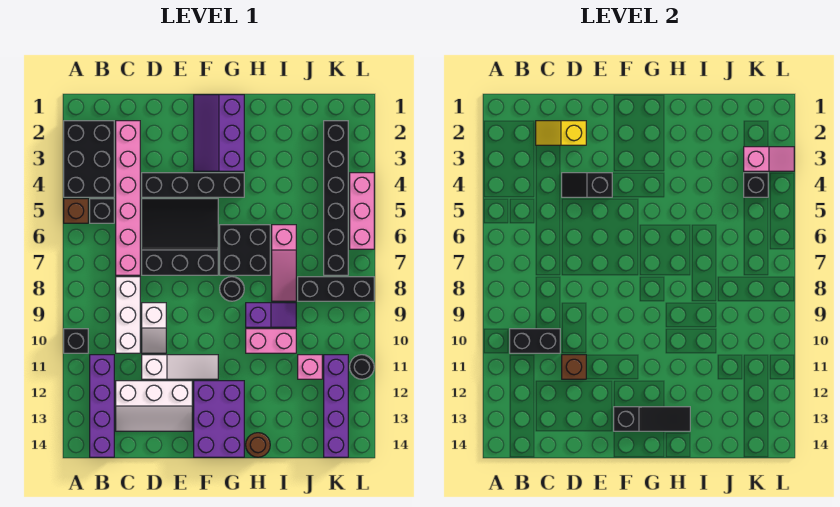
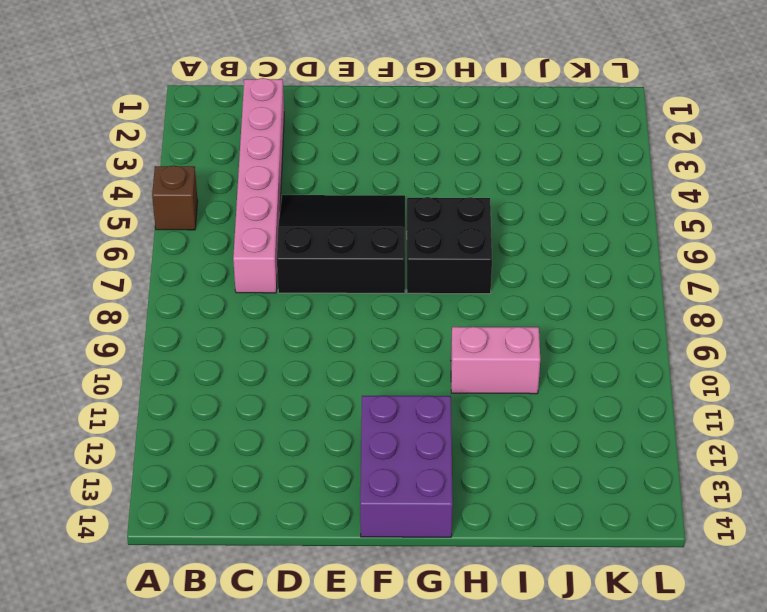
none -> black 2x3 brick [64,121,114,197]
none -> black 1x1 brick [64,329,88,353]
none -> black 1x1 brick [90,199,114,223]
none -> purple 1x4 brick [90,355,114,457]

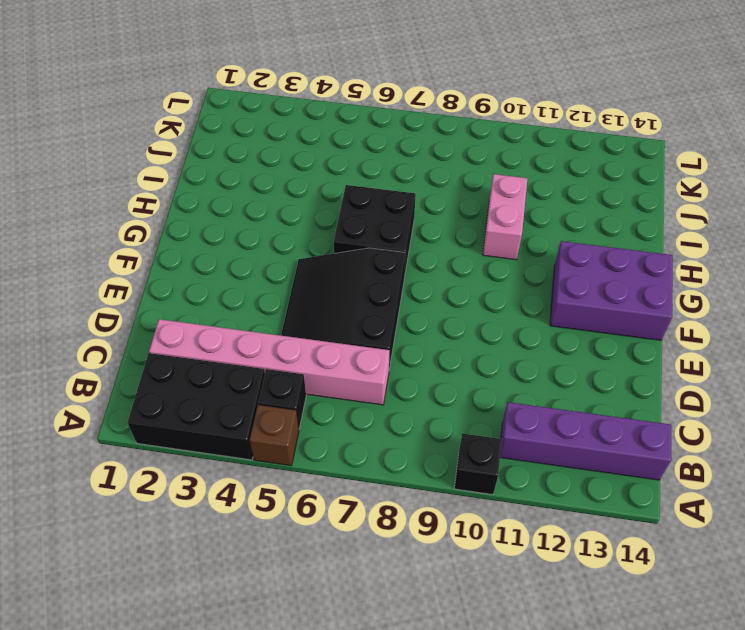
none -> white 1x3 brick [116,277,140,353]
none -> white 2x3 slope [116,381,192,431]
none -> black 1x4 brick [142,173,244,197]
none -> white 1x2 slope [142,303,166,353]

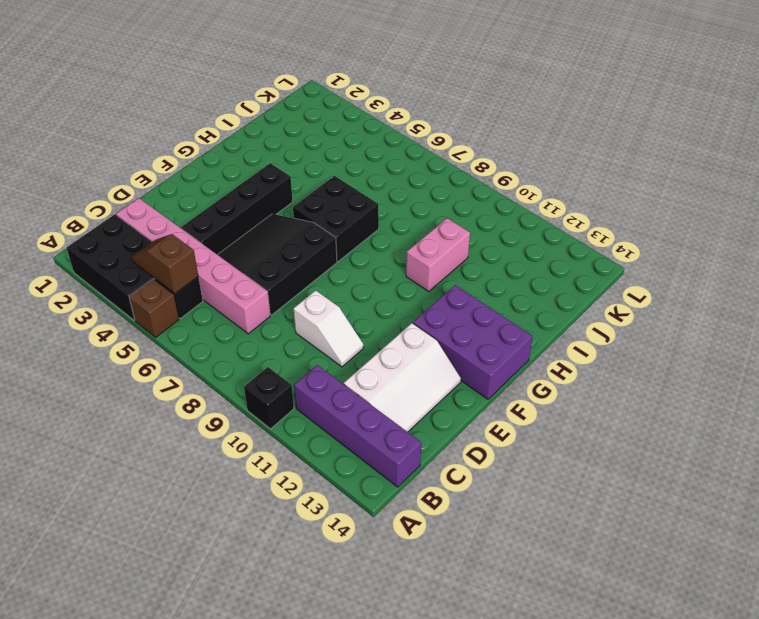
brown 1x2 slope [132,234,198,293] -> none
none -> white 1x3 brick [116,277,140,353]
none -> white 1x3 slope [142,355,218,379]
none -> purple 2x3 slope [194,95,244,171]
none -> black 1x1 round brick [220,277,244,301]

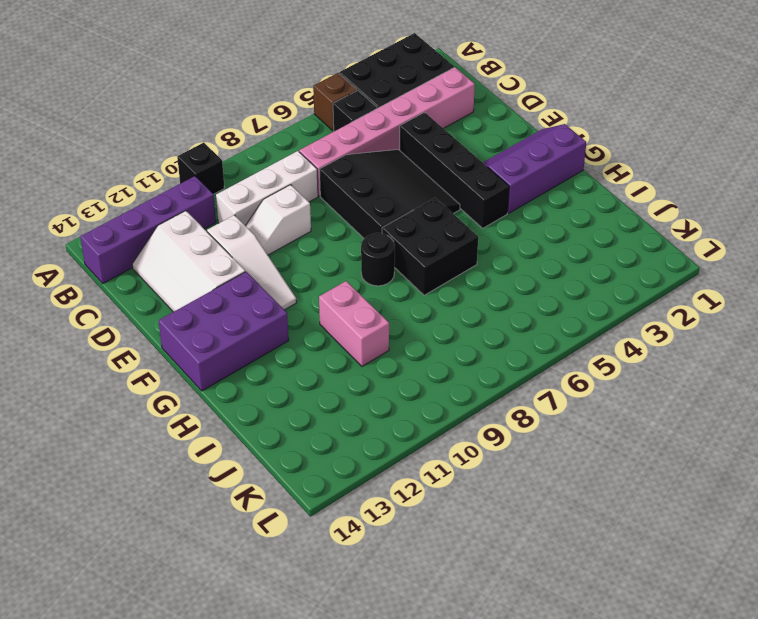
none -> purple 1x2 slope [246,303,296,327]
none -> brown 1x1 round brick [246,433,270,457]
none -> pink 1x3 slope [272,225,296,301]
none -> black 1x3 brick [298,277,374,301]

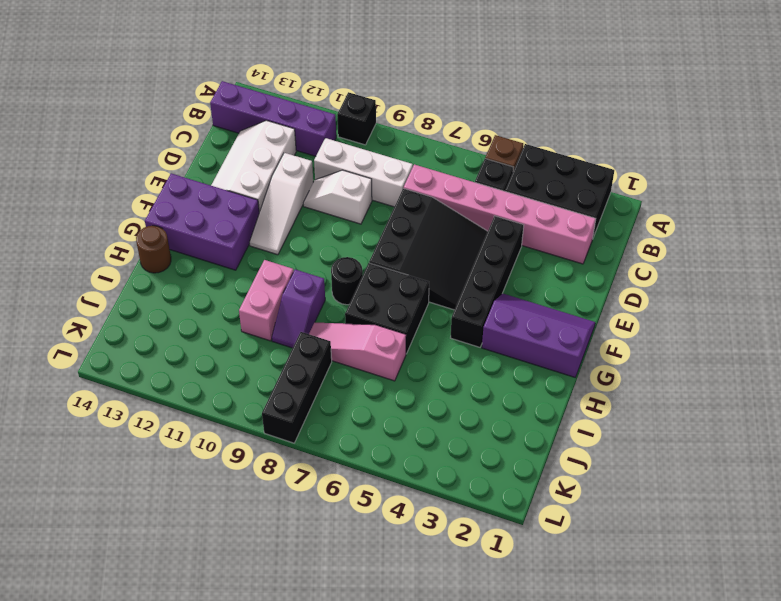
none -> pink 1x1 brick [298,355,322,379]
none -> black 1x6 brick [324,121,348,275]
none -> purple 1x4 brick [324,355,348,457]
none -> pink 1x3 brick [350,173,374,249]

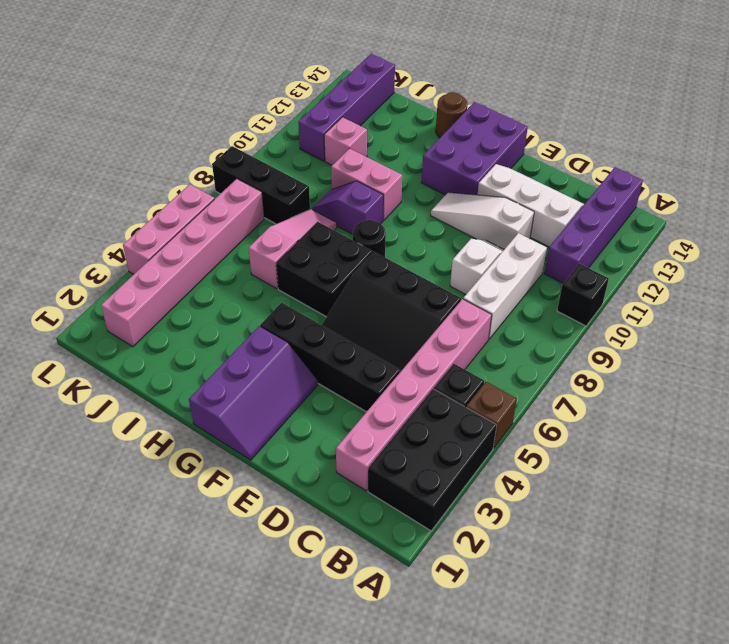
pink 1x6 brick [101,179,264,347] -> black 1x6 brick [324,121,348,275]
none -> black 1x1 round brick [350,355,374,379]
none -> black 1x2 brick [510,329,560,353]
none -> yellow 1x2 slope [536,121,586,145]
none -> black 1x2 slope [562,173,612,197]

